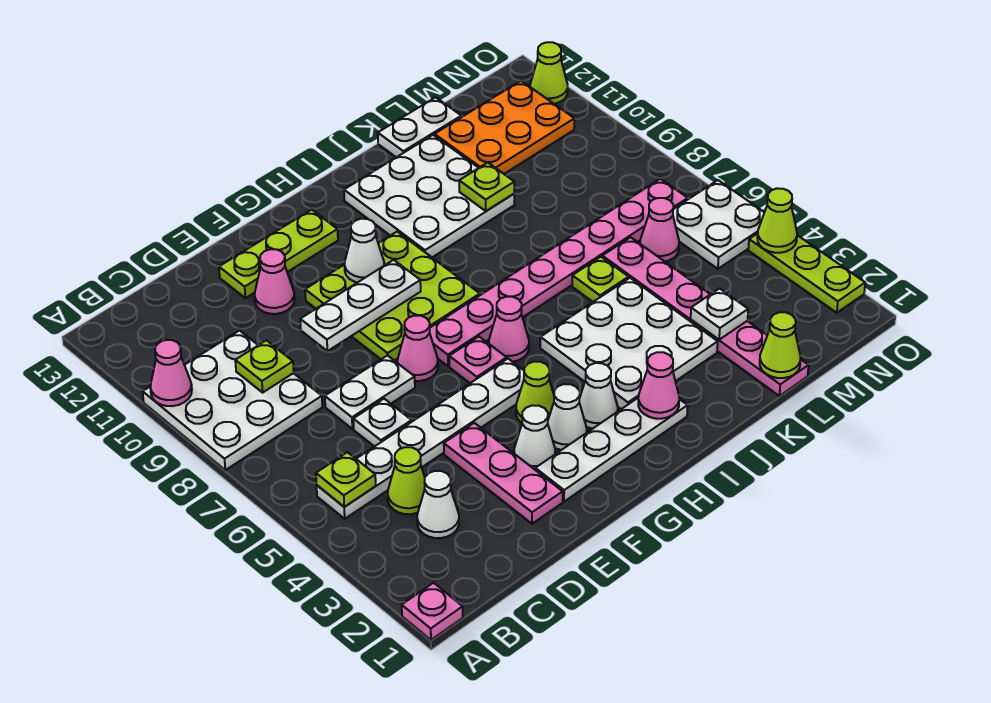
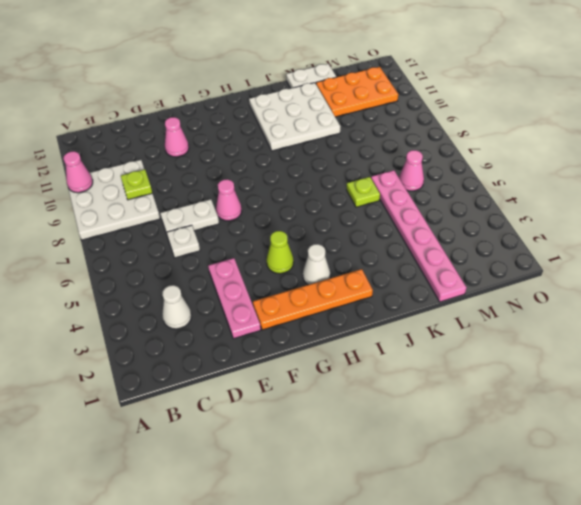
orange 1x4 plate [253,269,373,330] -> white 1x4 plate [535,398,688,502]
none -> pink 1x1 plate [402,583,463,640]
none -> white 1x6 plate [317,359,524,519]
none -> lime 1x1 cone [388,447,425,514]
none -> lime 1x3 plate [219,210,338,298]

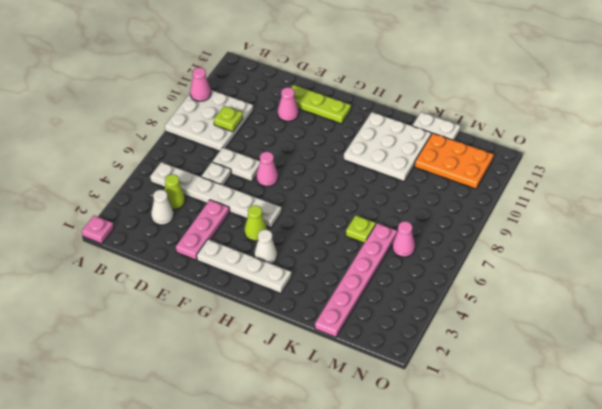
none -> white 1x1 cone [514,405,555,469]
none -> lime 3x3 plate [305,232,480,361]
none -> white 1x1 cone [548,384,587,450]
none -> pink 1x1 plate [449,337,507,383]

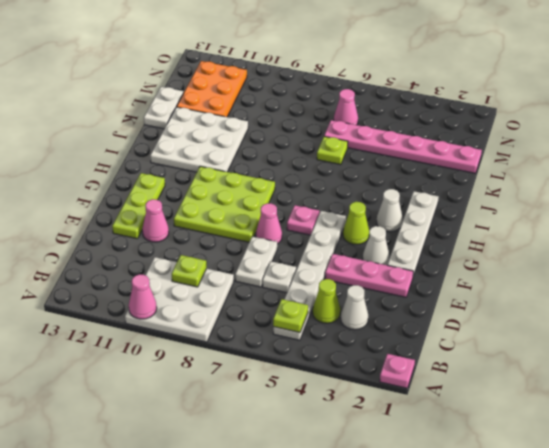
none -> white 1x1 cone [548,384,587,450]
none -> pink 1x8 plate [430,179,688,366]
none -> pink 1x1 cone [489,297,529,362]
none -> white 3x3 plate [540,278,718,409]

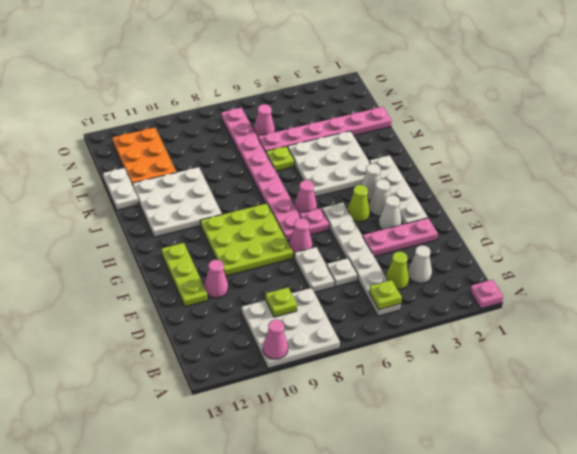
none -> white 2x2 plate [673,180,764,269]
none -> lime 1x3 plate [748,233,865,313]
none -> lime 1x1 cone [530,42,568,104]
none -> white 1x3 plate [300,260,421,351]

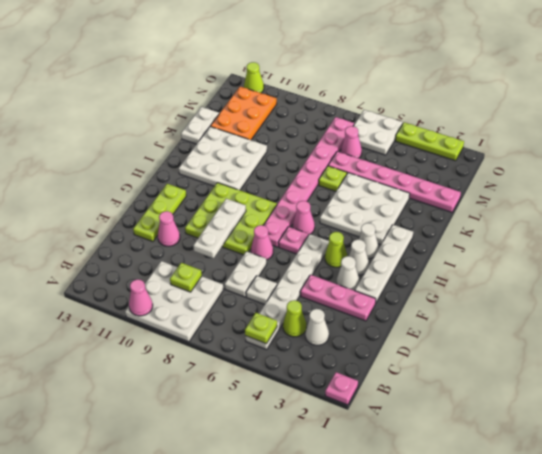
none -> white 1x1 cone [345,219,384,283]
none -> pink 1x1 cone [638,352,679,419]
none -> lime 1x1 plate [459,163,514,211]
none -> lime 1x1 cone [760,312,800,378]

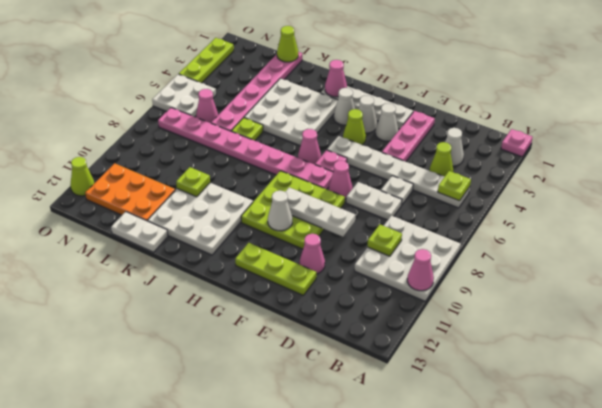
none -> white 1x1 plate [691,289,748,340]
none -> lime 1x1 cone [757,188,797,253]

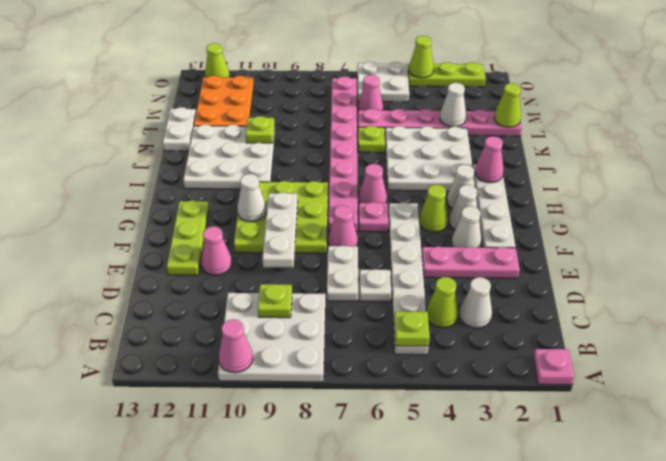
white 1x1 cone [440,83,466,127] -> white 1x1 plate [691,289,748,340]

